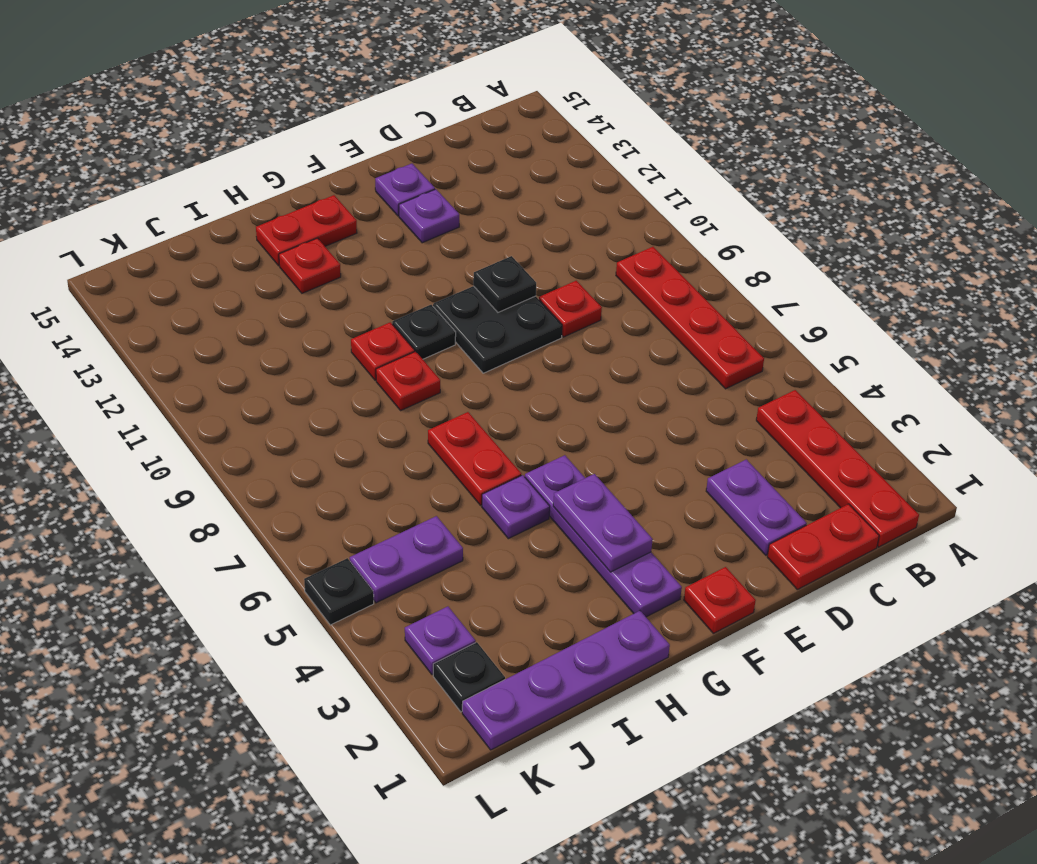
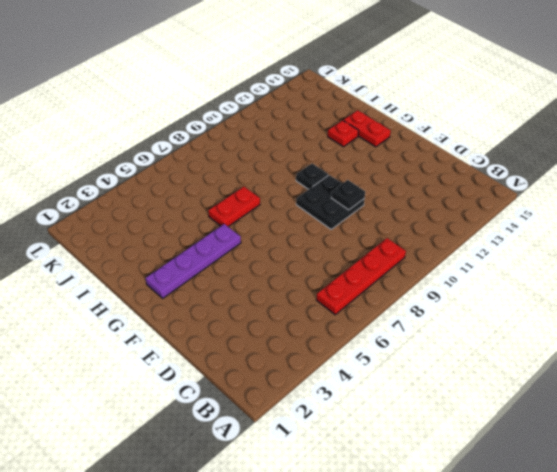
none -> red 1x4 plate [756,390,919,547]
none -> red 1x2 plate [767,504,879,590]
none -> purple 1x2 plate [706,459,807,555]

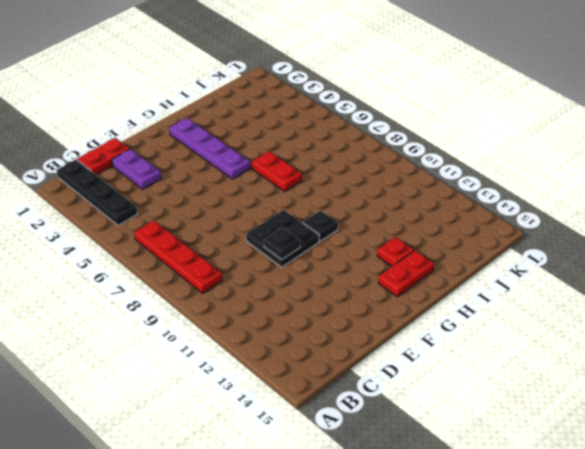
black 1x4 plate [57,159,138,226] -> red 1x4 plate [756,390,919,547]
none -> red 1x1 plate [539,281,602,337]
none -> purple 1x1 plate [399,189,459,243]
none -> purple 1x1 plate [375,164,435,216]

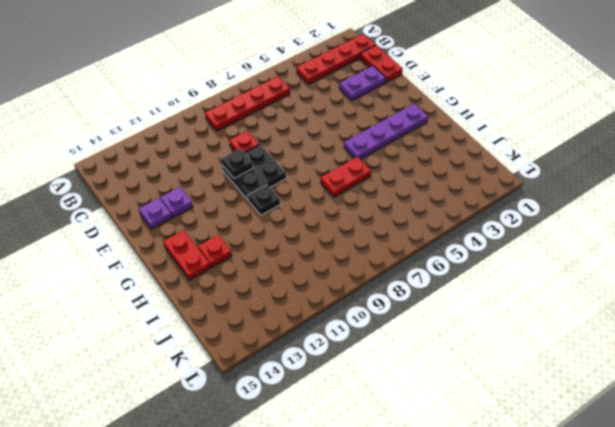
none -> red 1x1 plate [684,567,756,634]
none -> purple 1x4 plate [462,611,670,750]
none -> purple 1x1 plate [482,475,550,539]

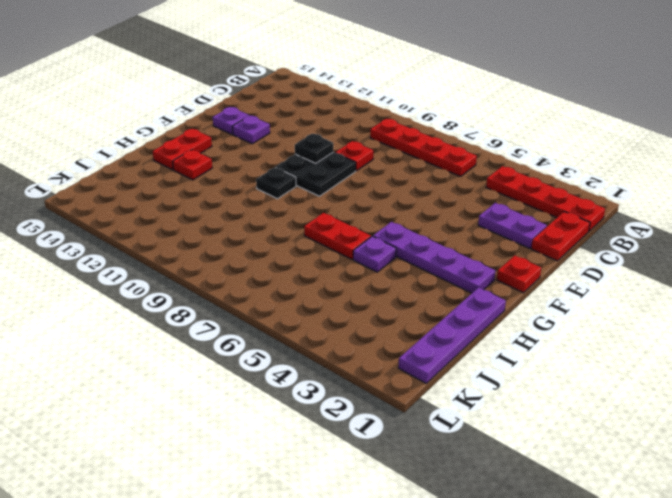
none -> red 1x1 plate [376,351,440,410]
none -> red 1x1 plate [351,322,415,380]
none -> purple 1x2 plate [350,516,463,603]

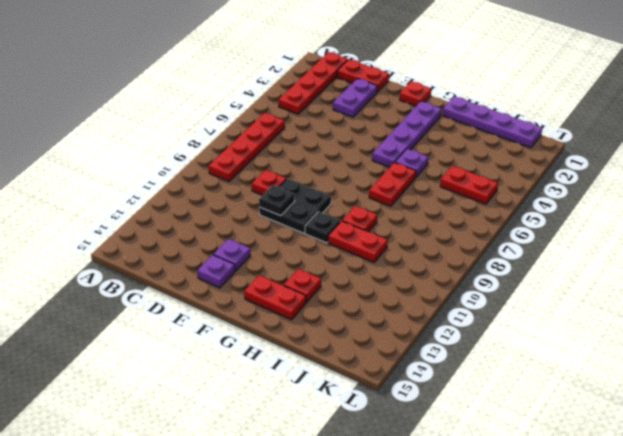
red 1x2 plate [328,221,388,262] -> red 1x1 plate [351,322,415,380]
red 1x2 plate [440,166,498,204] -> purple 1x2 plate [350,516,463,603]
none -> black 1x1 plate [433,642,505,712]
none -> purple 1x1 plate [405,606,476,675]
none -> black 1x1 plate [304,558,374,625]

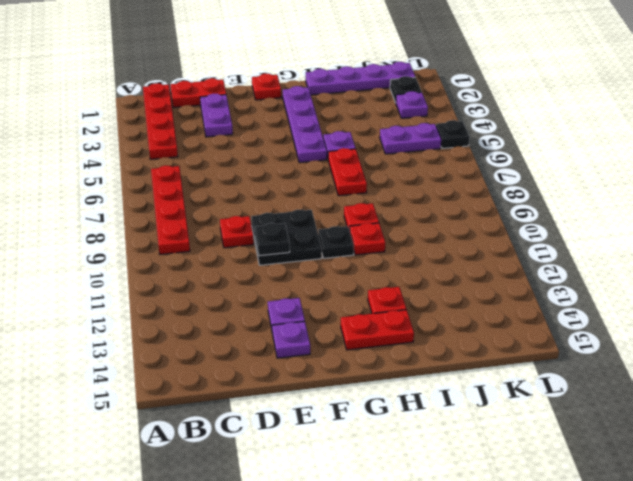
none -> purple 1x2 plate [553,474,653,572]

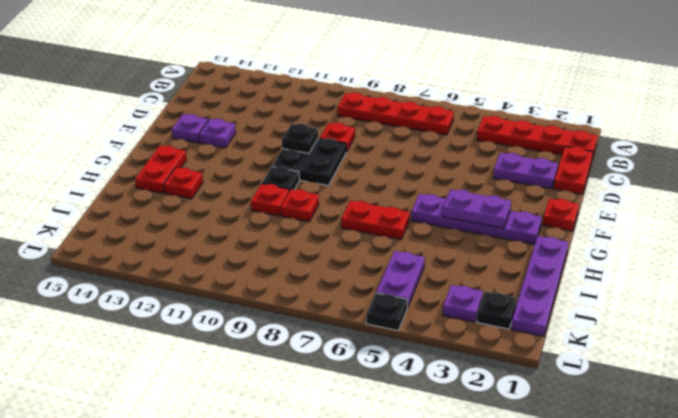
none -> purple 1x1 plate [482,475,550,539]

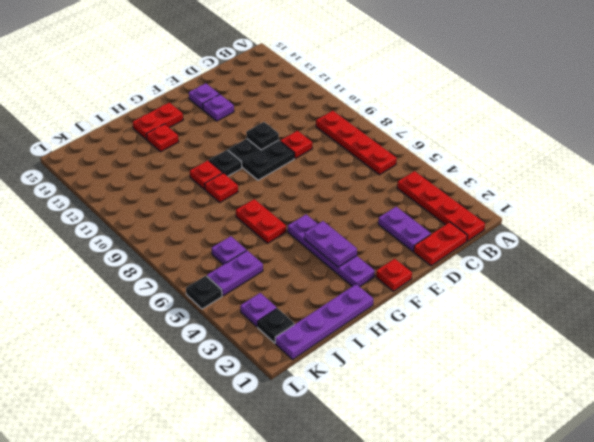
purple 1x1 plate [212,236,246,265] -> purple 1x1 plate moved to [482,475,550,539]

